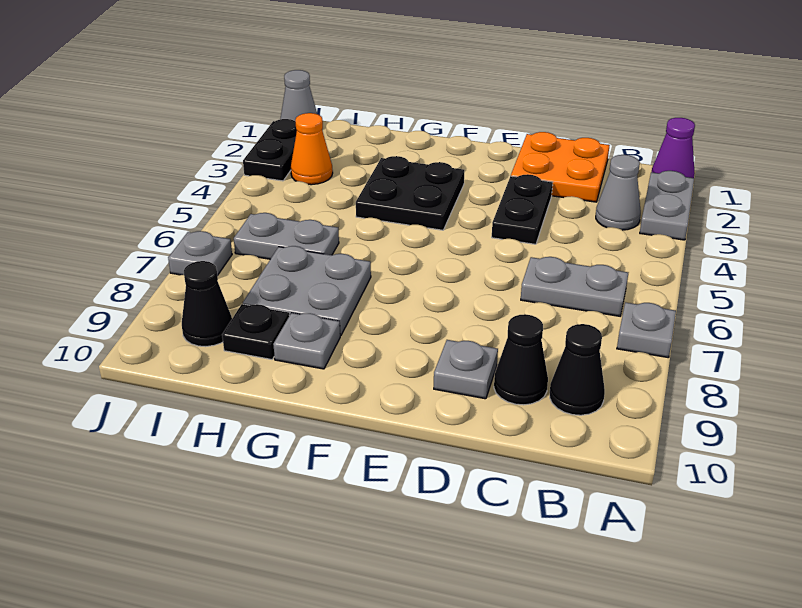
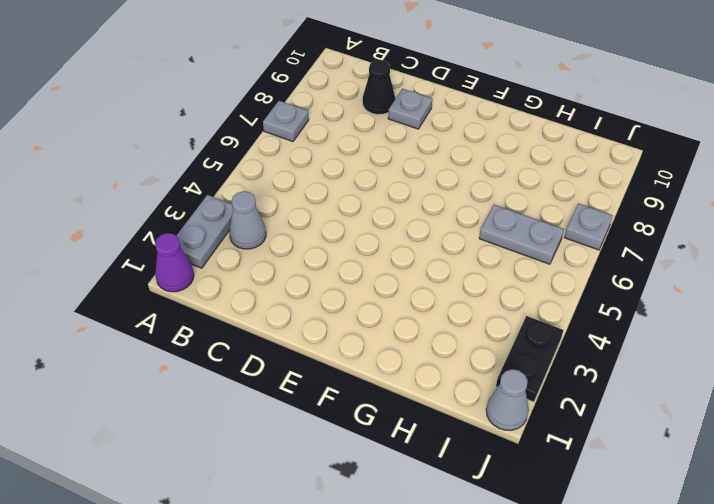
none -> grey 1x2 plate [521,257,628,316]
none -> black 1x1 cone [550,324,605,415]
none -> orange 2x2 plate [511,132,610,202]

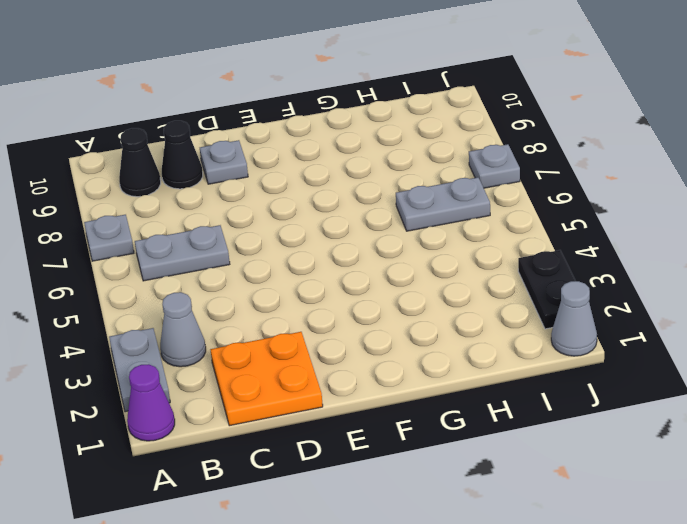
none -> black 1x2 plate [492,174,553,244]
none -> black 2x2 plate [356,156,464,230]
none -> grey 2x2 plate [243,246,371,336]

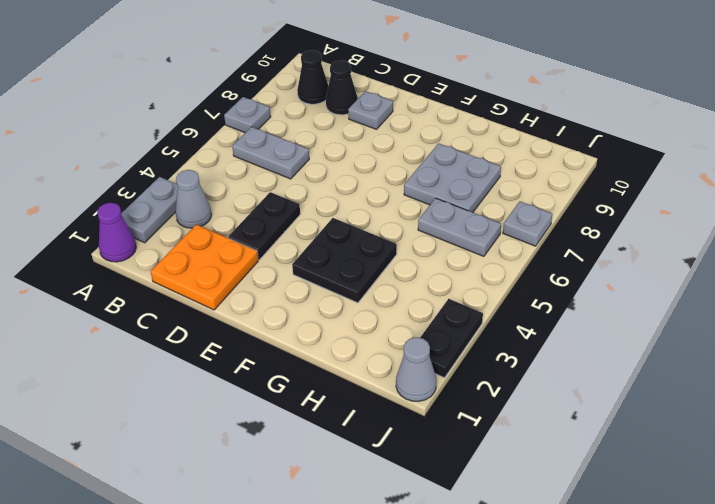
none -> grey 1x1 plate [273,313,340,369]
none -> black 1x1 plate [222,304,289,359]
none -> orange 1x1 cone [291,113,333,185]

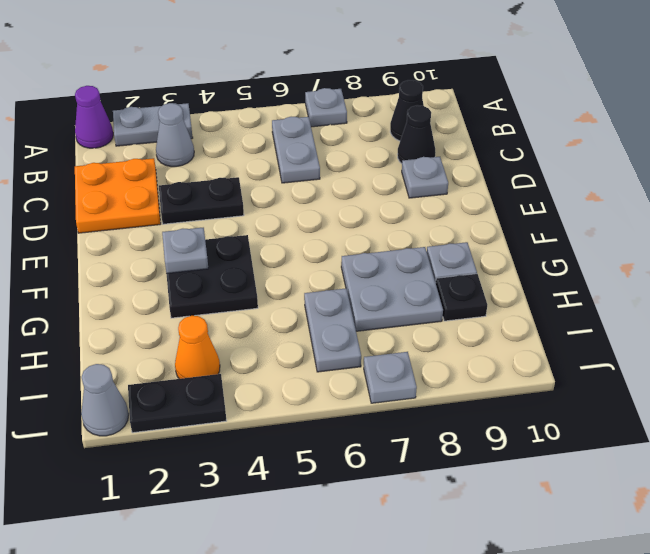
grey 1x1 plate [162,228,208,274] -> none
none -> black 1x1 cone [182,261,232,347]

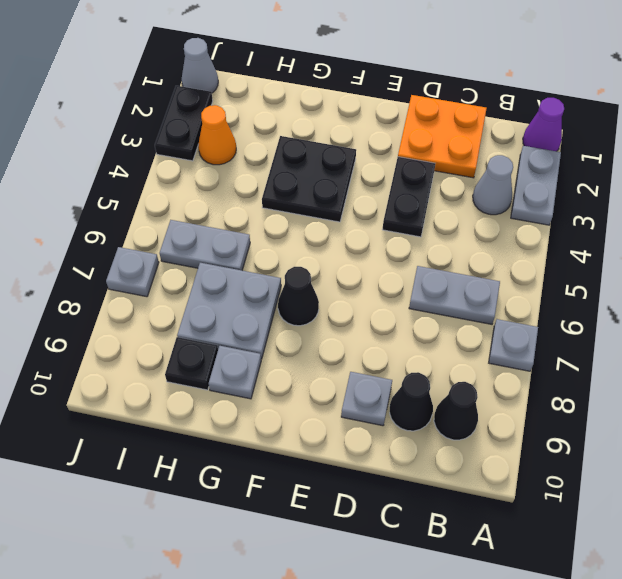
black 1x1 cone [278,267,319,326] -> black 1x1 cone moved to [182,261,232,347]

